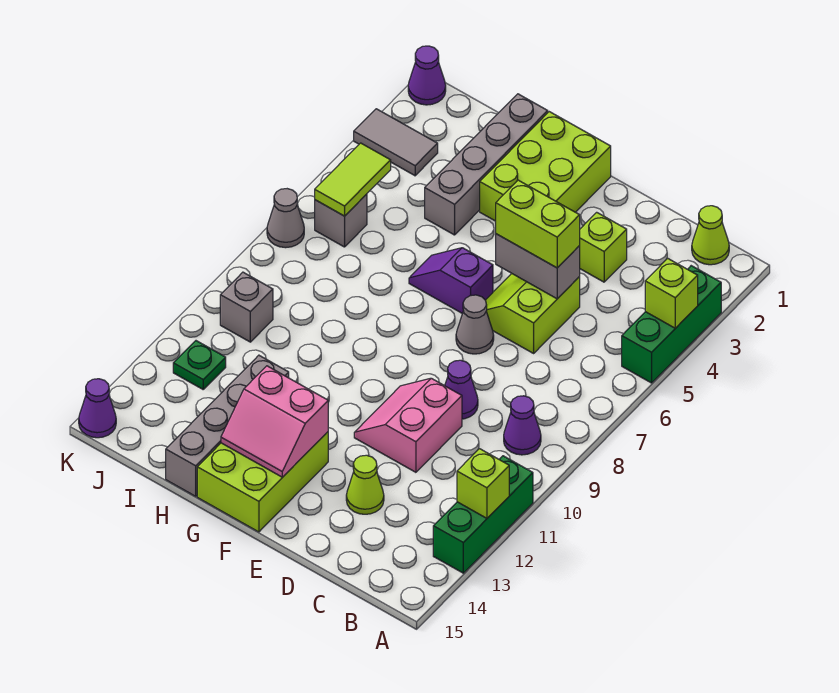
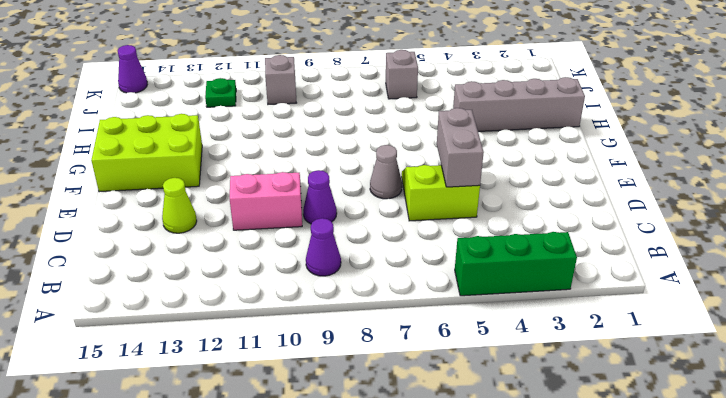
none -> green 1x3 brick [433,456,533,573]
none -> lime 1x1 cone [692,206,729,265]
none -> lime 1x1 brick [579,212,627,282]

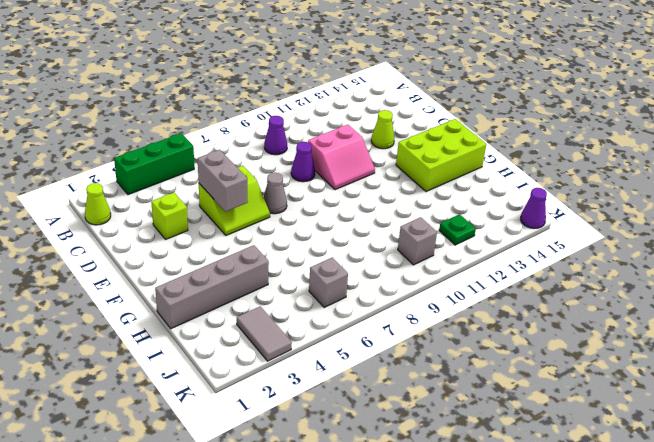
none -> green 1x3 brick [433,456,533,573]
none -> lime 2x3 brick [480,112,611,221]
none -> purple 1x2 slope [409,248,493,313]

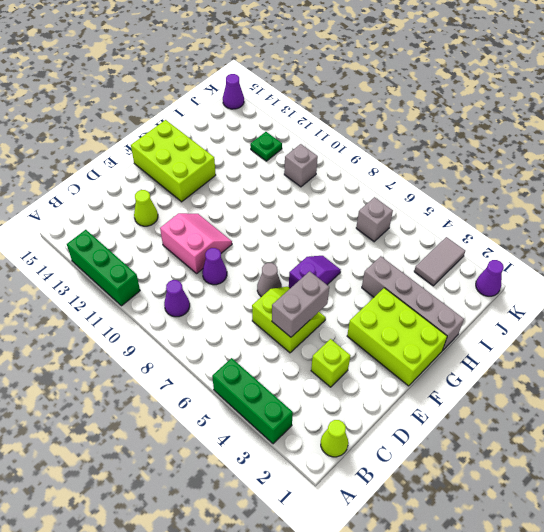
none -> grey 1x4 brick [166,355,289,496]
none -> grey 1x1 cone [267,189,304,248]
none -> lime 1x1 brick [645,258,698,328]

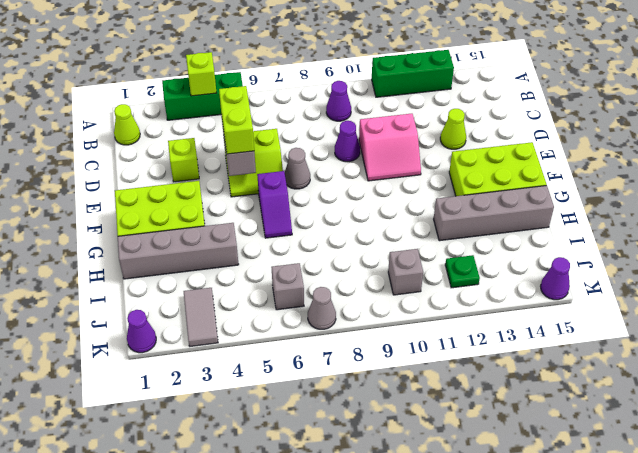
none -> lime 1x1 brick [457,449,509,518]
none -> pink 2x2 slope [221,366,328,477]
none -> lime 1x2 tile [315,143,391,216]

